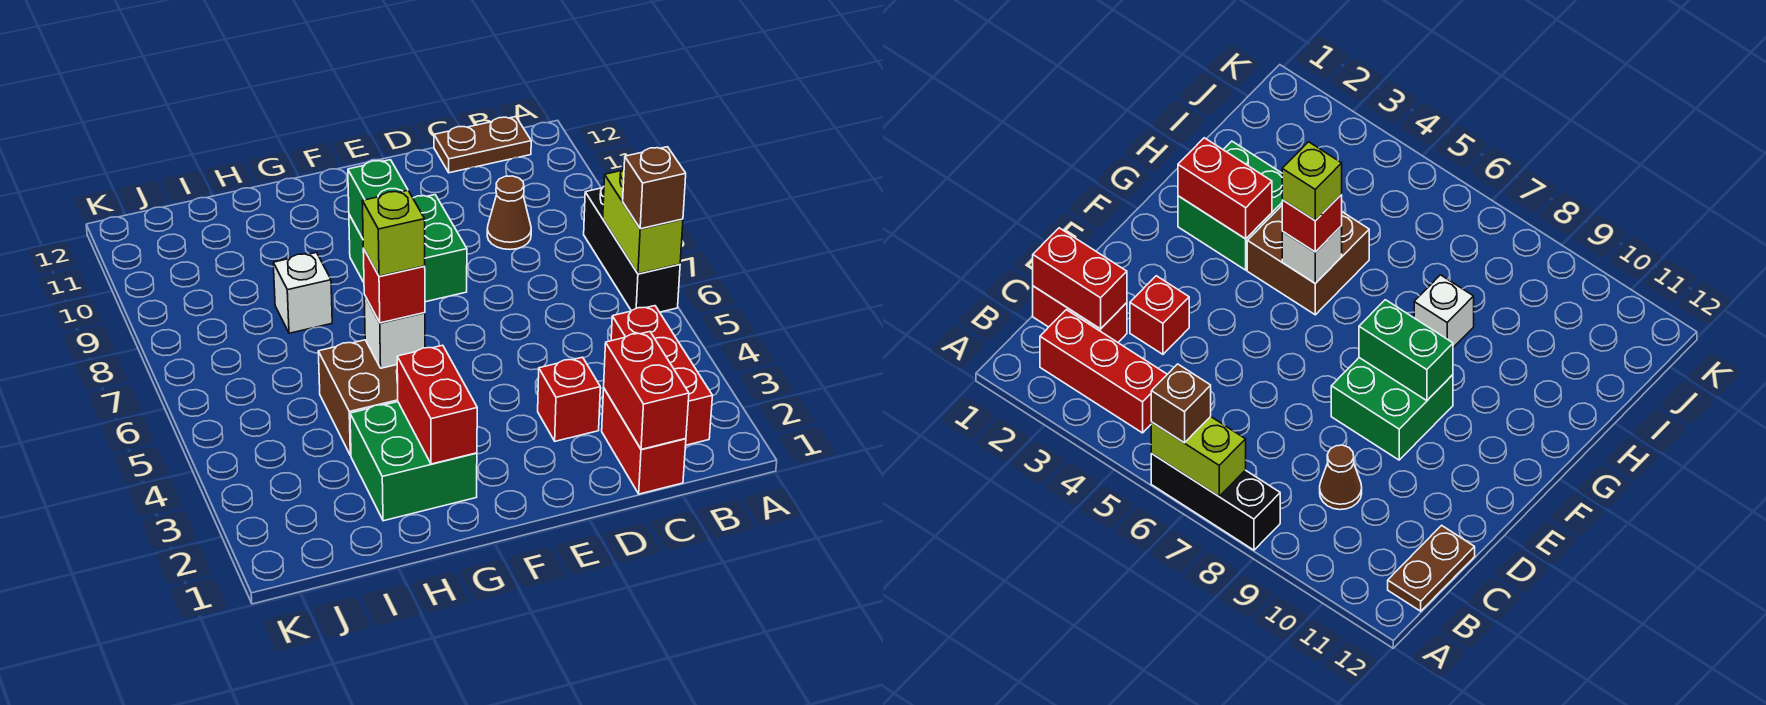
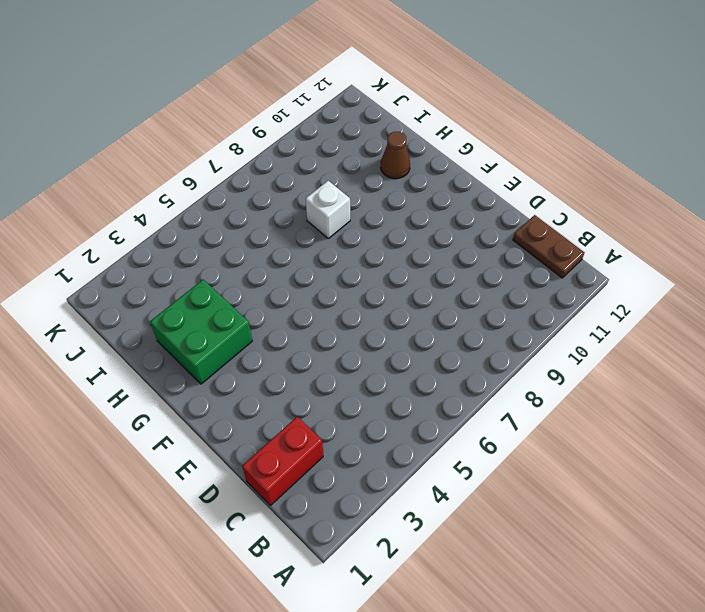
brown 1x1 cone [381,132,410,179] -> brown 1x1 cone moved to [487,176,531,250]
none -> black 1x3 brick [584,187,680,312]
none -> red 1x3 brick [611,306,713,445]
none -> red 1x1 brick [538,357,600,441]

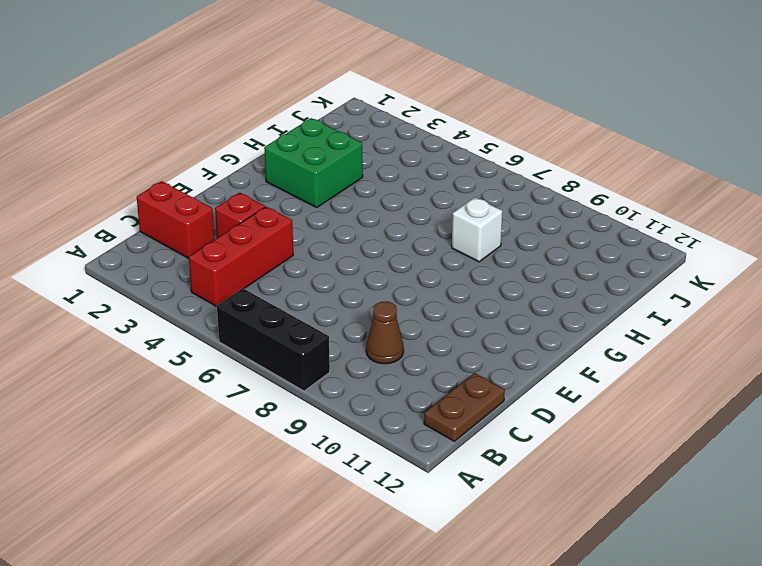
red 1x3 brick [189,207,293,306] -> red 1x3 brick turned to [611,306,713,445]
none -> green 2x2 brick [349,195,467,302]
none -> brown 2x2 brick [318,340,398,456]
none -> lime 1x2 brick [603,169,683,274]

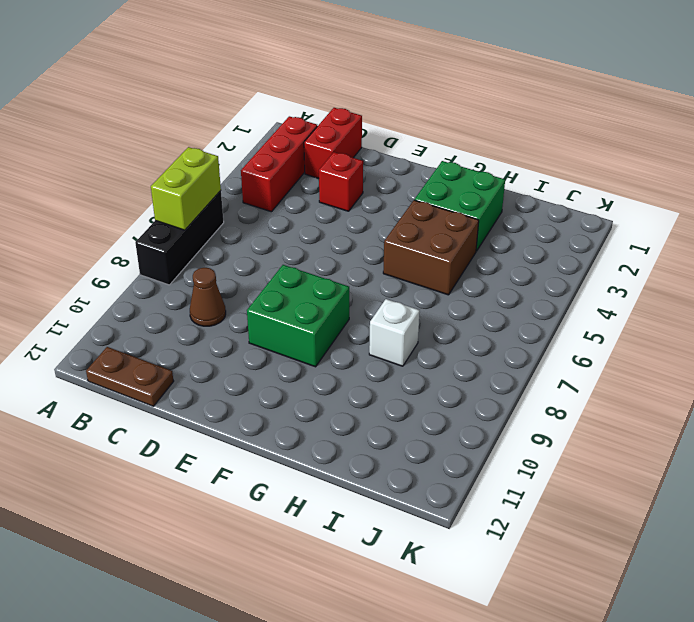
none -> red 1x2 brick [604,332,689,449]
none -> green 1x2 brick [348,160,408,239]
none -> red 1x2 brick [397,345,477,464]

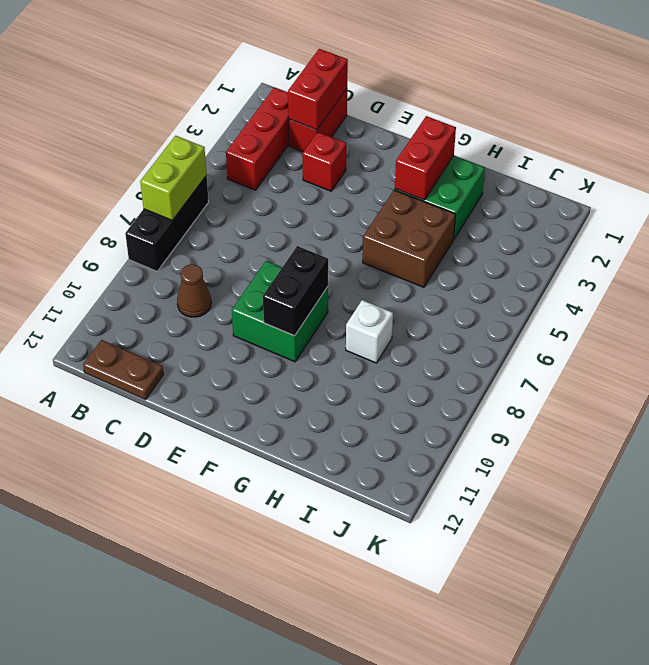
black 1x2 brick [263,246,328,336] -> green 1x2 brick [348,160,408,239]
none -> white 1x1 brick [364,295,425,368]
none -> brown 1x1 brick [623,147,686,229]
none -> red 1x1 brick [363,248,425,323]

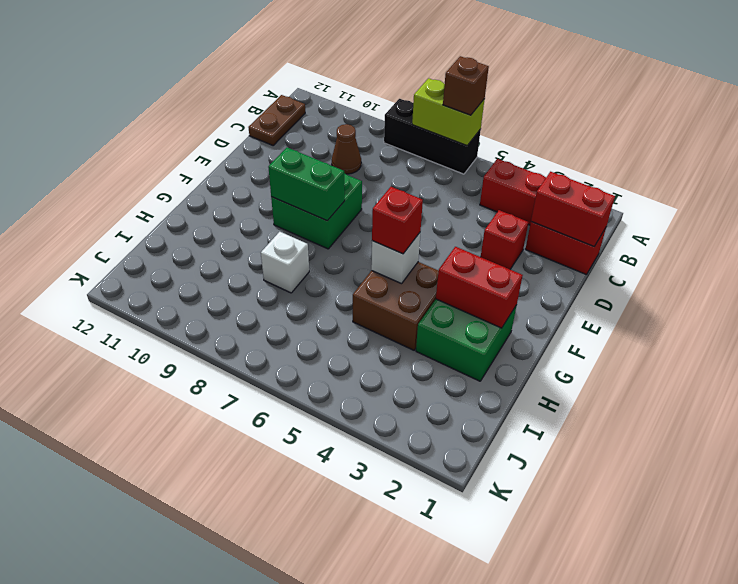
none -> lime 1x1 brick [362,190,425,276]

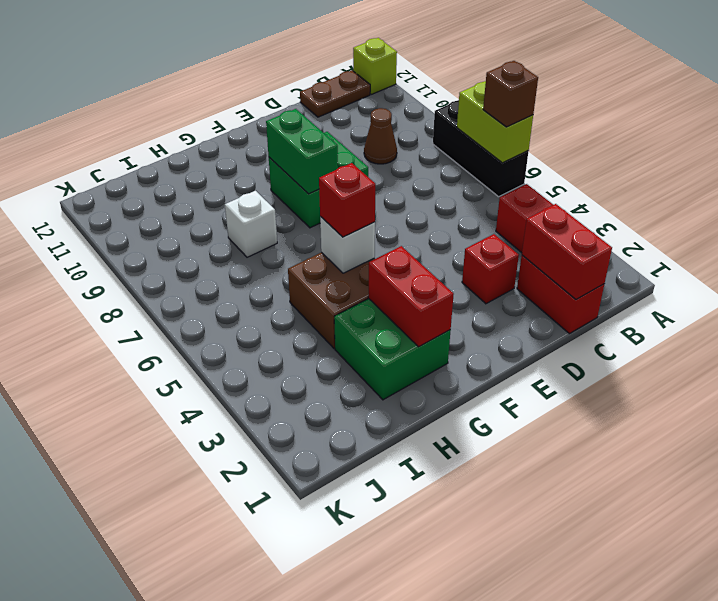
lime 1x1 brick [353,38,397,94] -> lime 1x1 brick moved to [362,190,425,276]

